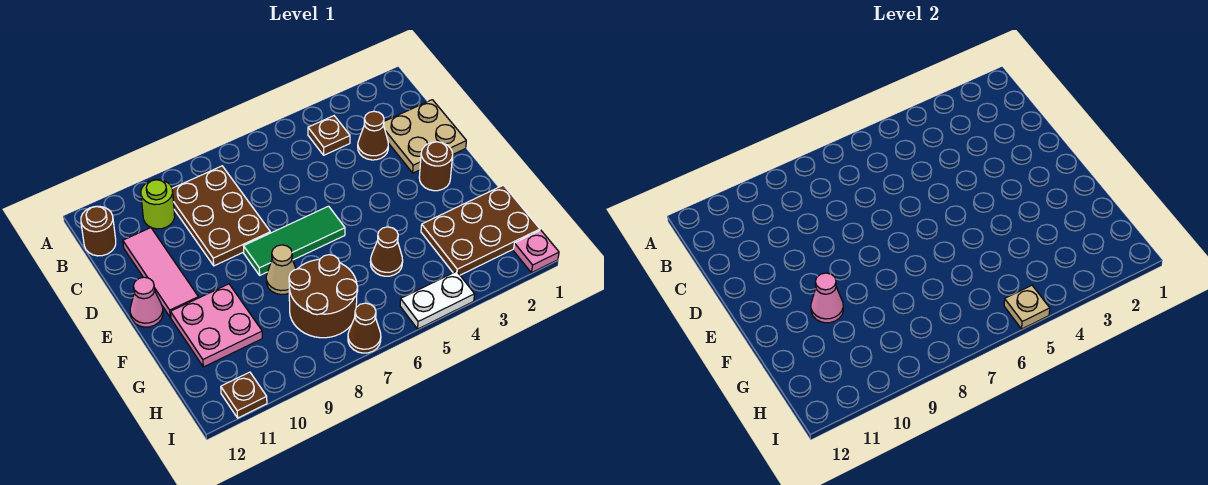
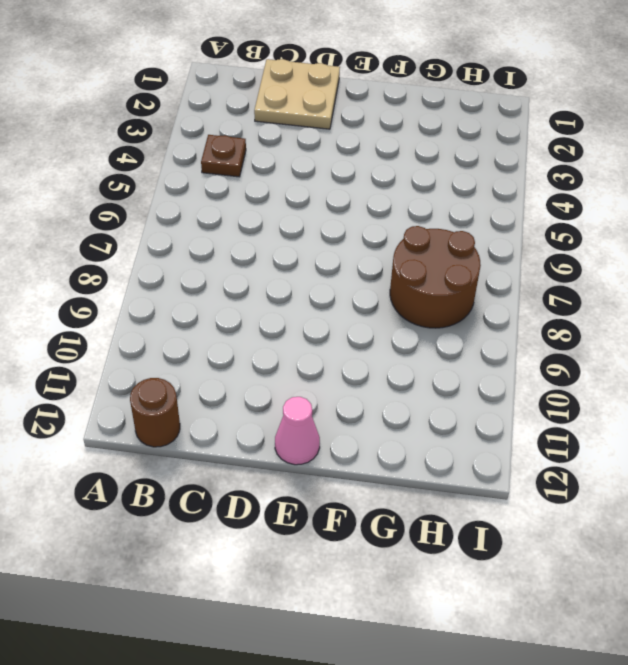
none -> brown 2x3 plate [172,166,270,266]
none -> lime 1x1 round brick [141,180,175,229]
none -> brown 1x1 cone [358,111,388,160]

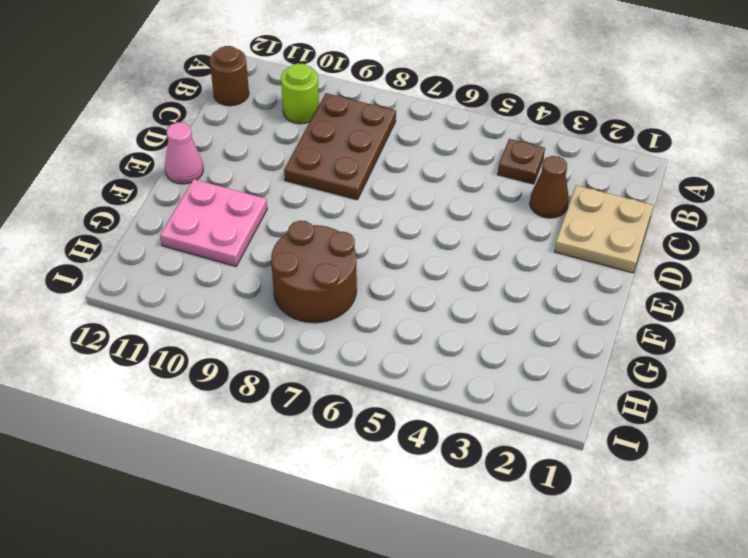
none -> pink 1x3 tile [123,228,198,318]
none -> brown 1x1 round brick [419,142,453,191]
none -> green 1x3 tile [244,206,345,275]

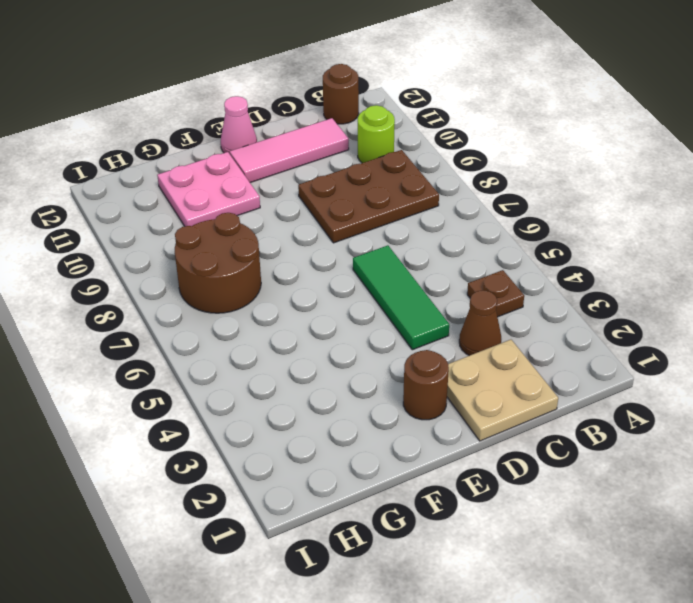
green 1x3 tile [353,245,449,350] -> green 1x3 tile moved to [244,206,345,275]
none -> tan 1x1 cone [266,245,296,294]
none -> brown 2x3 plate [421,185,540,275]
none -> brown 1x1 cone [370,227,403,276]

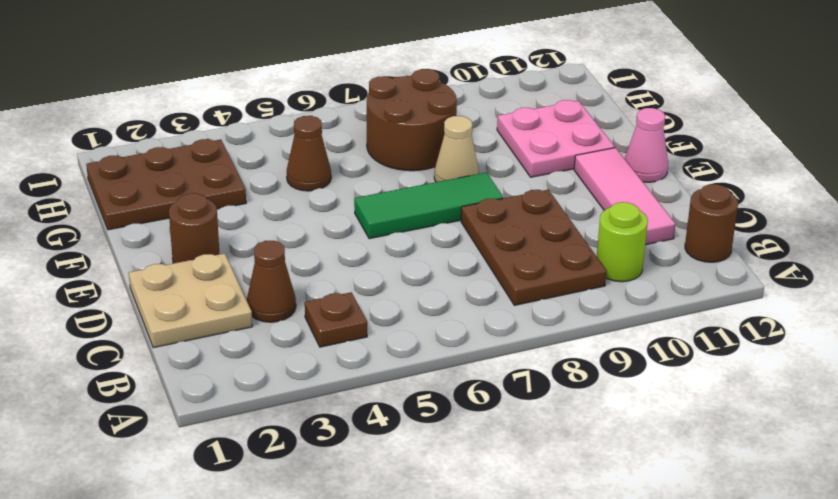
none -> pink 1x1 plate [513,230,559,273]
none -> white 1x2 plate [400,271,475,329]
none -> brown 1x1 cone [348,303,381,353]

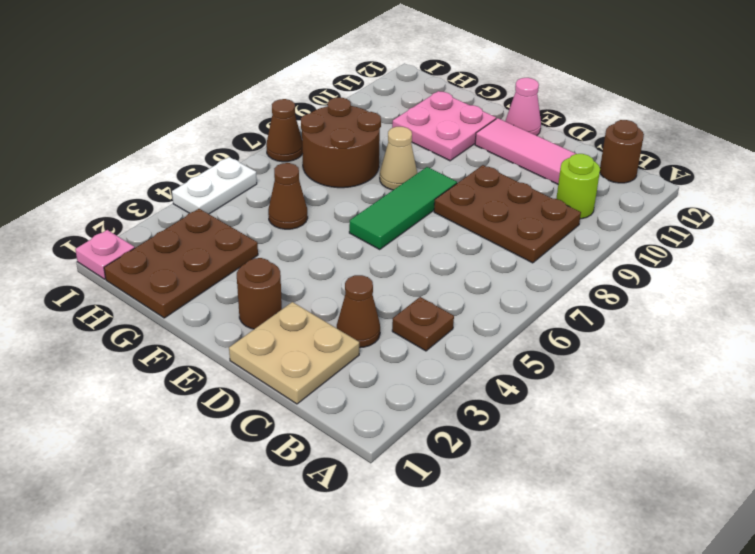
none -> brown 1x1 plate [221,372,267,418]
none -> pink 1x1 cone [811,273,843,323]
none -> tan 1x1 plate [1004,285,1050,329]

